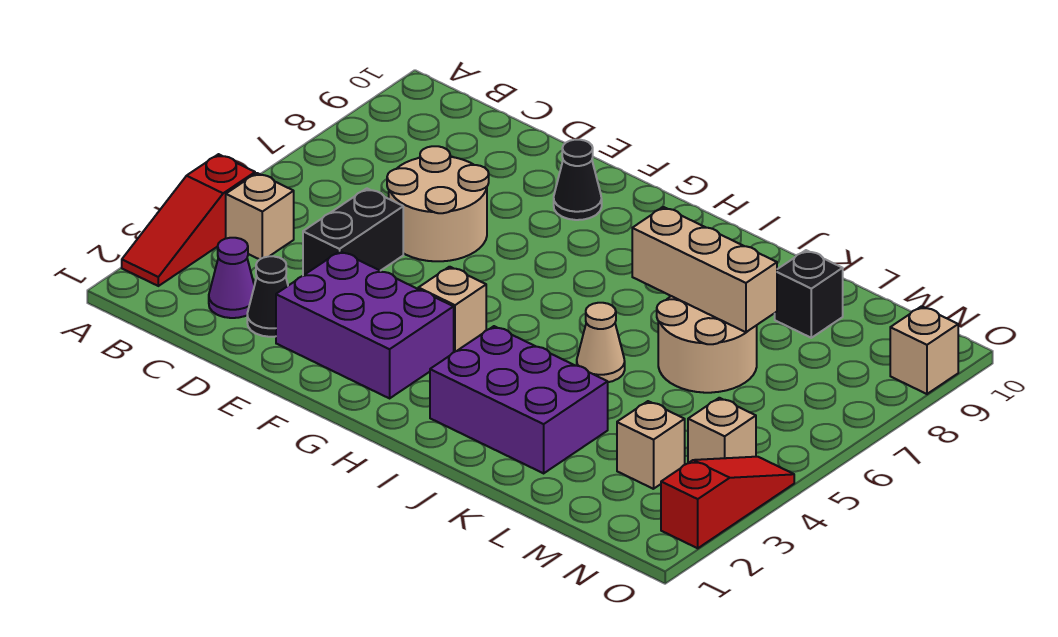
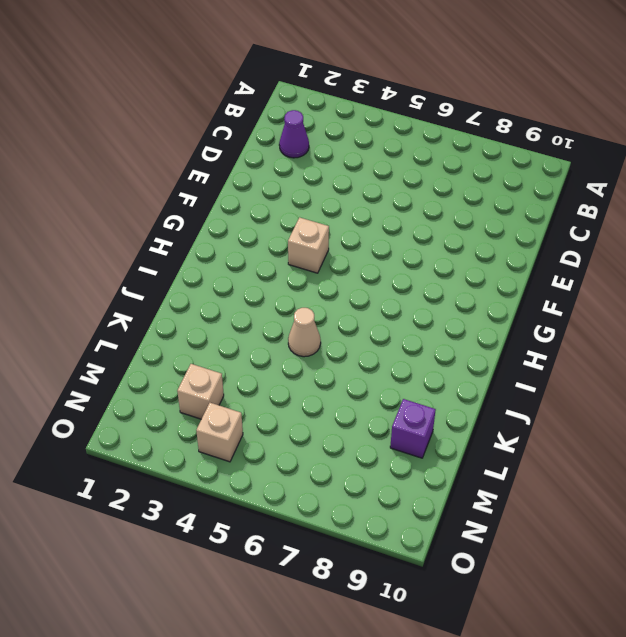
purple 1x1 brick [390,399,436,458] -> black 1x1 brick [775,250,843,338]
none -> red 1x3 slope [122,154,255,286]
none -> tan 1x1 brick [226,173,294,259]
none -> black 1x1 cone [247,256,288,337]

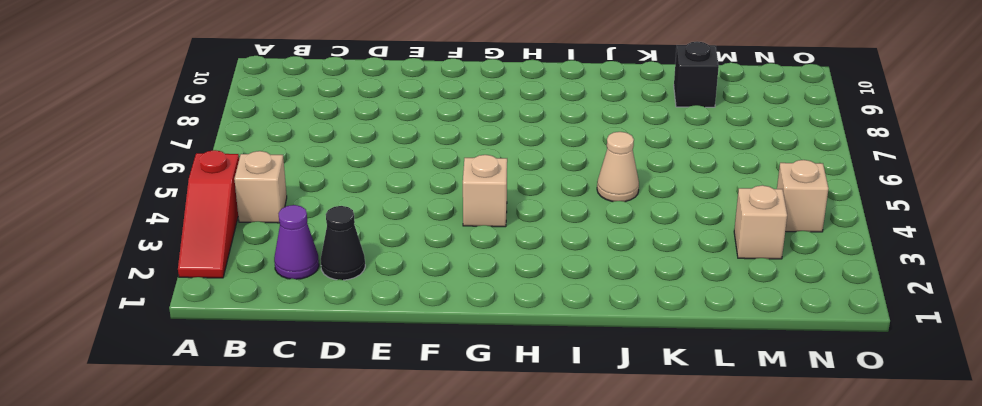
none -> black 1x2 brick [303,188,403,276]
none -> tan 2x2 round brick [387,146,489,261]
none -> purple 2x3 brick [276,251,454,398]

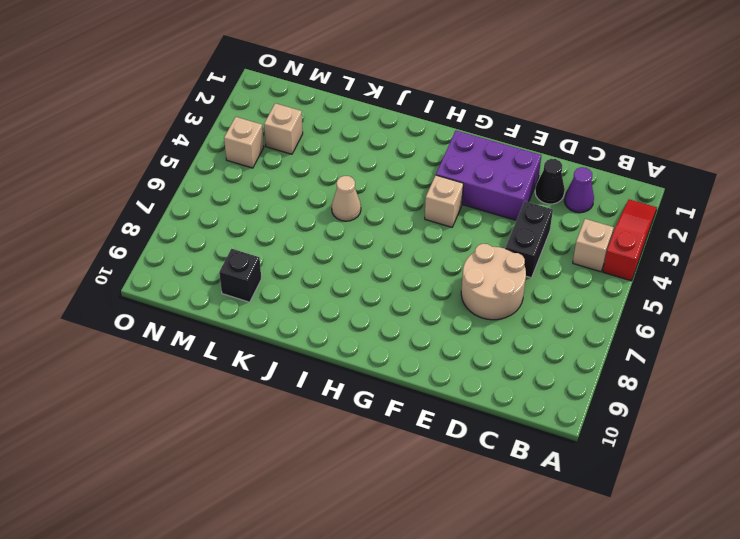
none -> black 1x1 cone [554,140,602,220]
none -> purple 2x3 brick [430,326,608,473]
none -> tan 2x2 round brick [657,296,757,393]

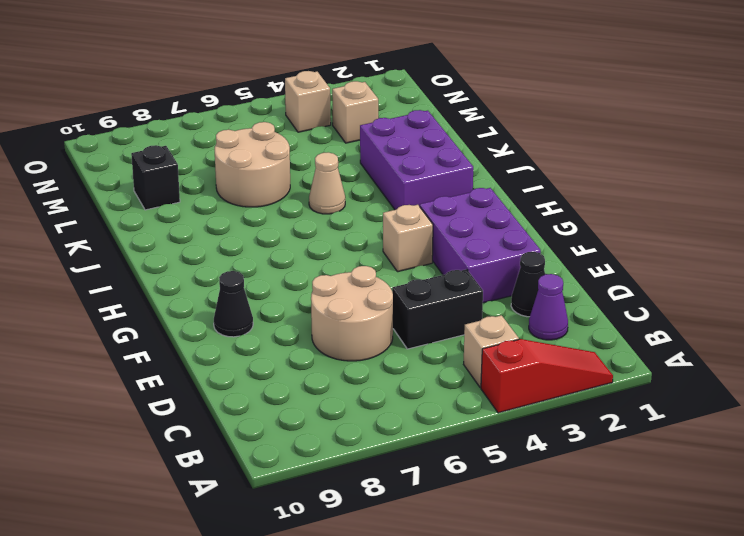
none -> red 1x3 slope [661,457,794,548]
none -> tan 1x1 brick [890,306,958,394]
none -> tan 1x3 brick [632,207,777,332]

